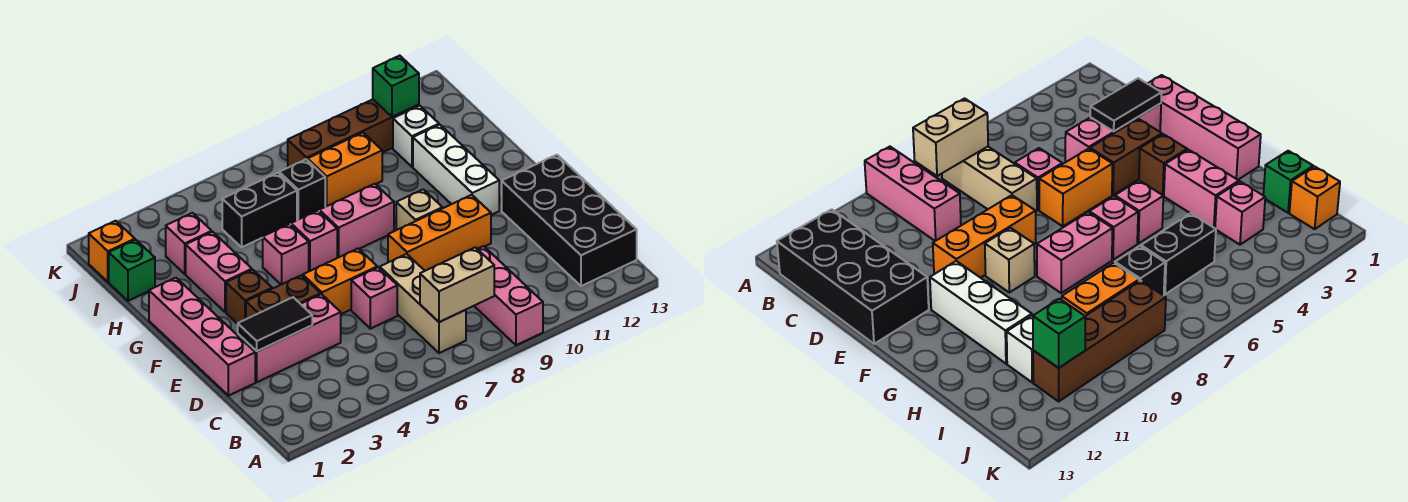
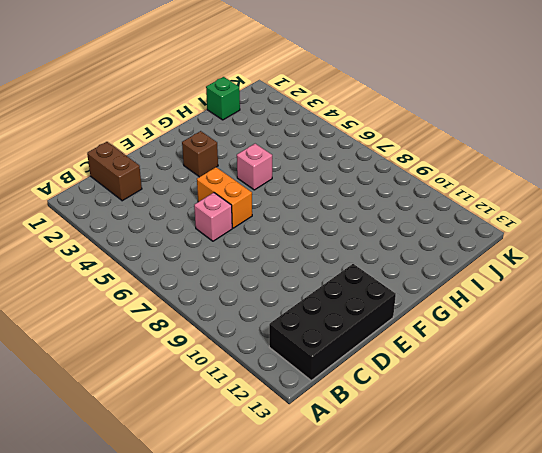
brown 1x2 brick [87,142,142,201] -> brown 1x2 brick moved to [246,275,321,319]
none -> pink 1x3 brick [474,246,543,345]
none -> tan 1x3 brick [380,254,466,353]
none -> pink 1x4 brick [149,278,255,396]

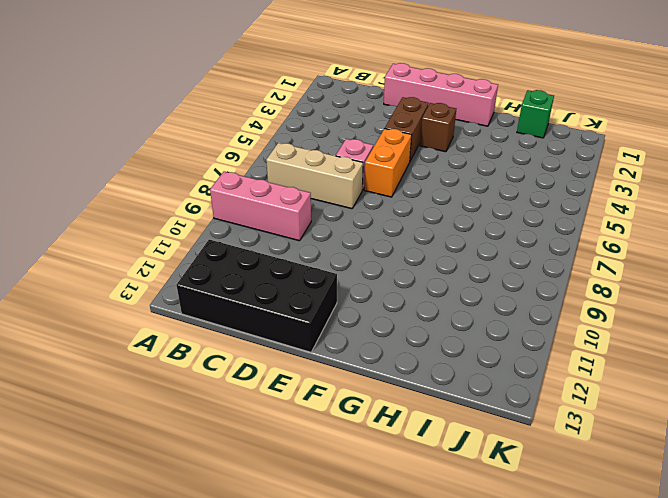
none -> pink 1x3 brick [238,294,341,382]
none -> orange 1x3 brick [388,195,491,271]
none -> tan 1x1 brick [396,189,443,230]

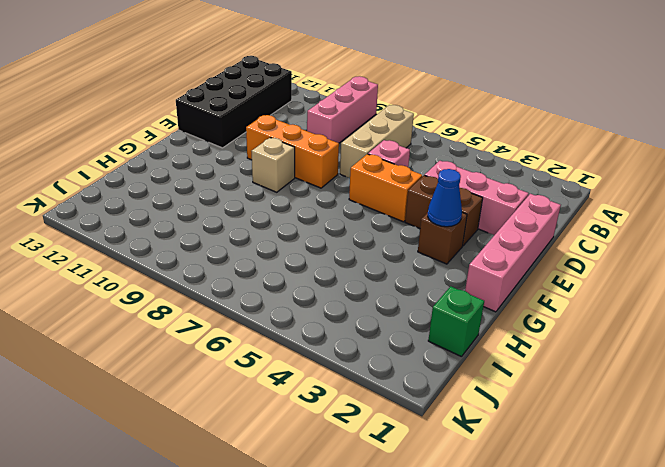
blue 1x1 cone [428,169,462,227] -> none
none -> white 1x3 brick [413,125,499,215]
none -> pink 1x2 brick [186,232,252,312]
none -> pink 1x1 brick [263,224,309,285]

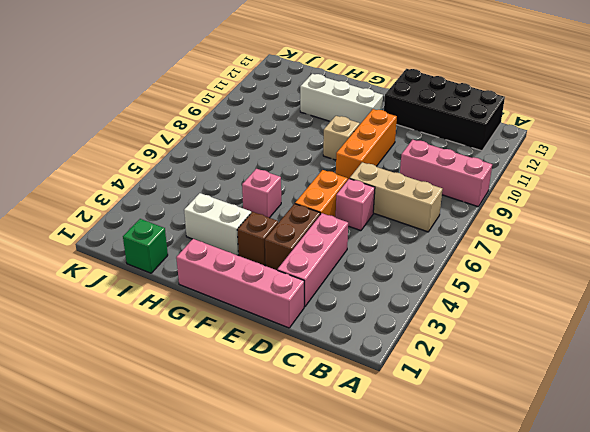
white 1x2 brick [184,193,251,255] -> pink 1x2 brick [186,232,252,312]
none -> pink 1x1 brick [291,211,337,271]
none -> pink 1x2 brick [319,184,394,258]
none -> pink 1x1 brick [166,213,212,274]

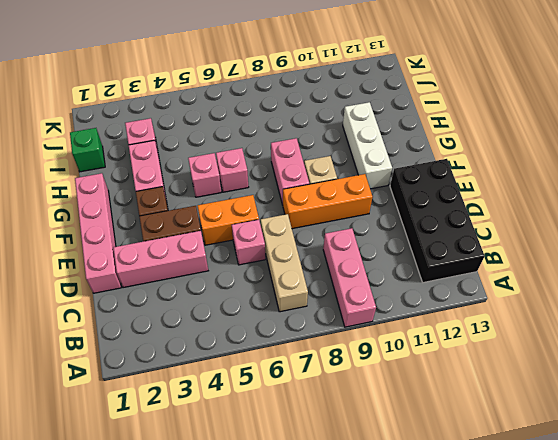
pink 1x2 brick [271,138,309,205] -> pink 1x2 brick turned to [319,184,394,258]
none -> black 1x2 brick [222,173,297,247]
none -> black 1x1 brick [279,159,325,220]
none -> orange 1x2 brick [308,133,382,206]

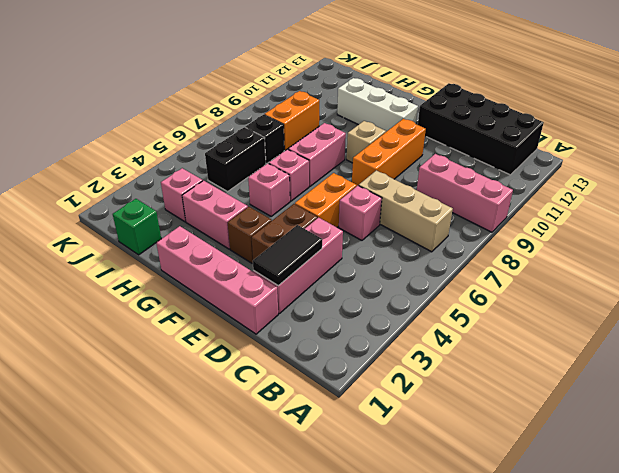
none -> white 1x1 brick [393,106,439,167]
none -> orange 1x1 brick [89,221,135,282]
none -> brown 1x4 brick [288,99,419,168]

